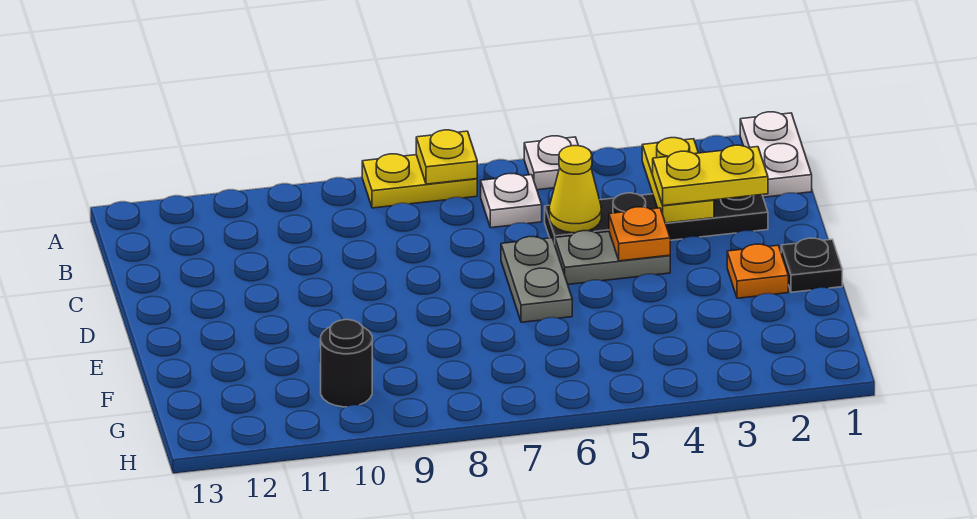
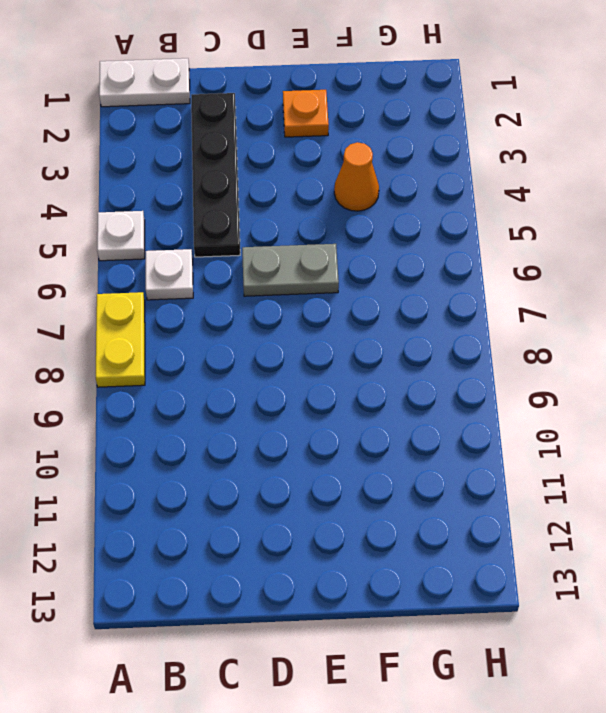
orange 1x1 cone [334,142,379,211] -> none
none -> grey 1x2 plate [555,231,670,284]
none -> black 1x1 plate [781,238,842,292]
none -> black 1x1 round brick [321,320,372,407]

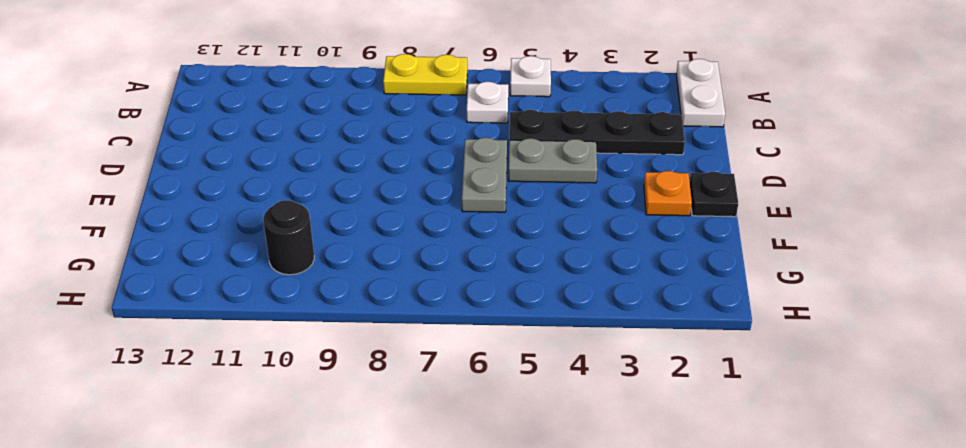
none -> yellow 1x1 plate [416,130,477,184]
none -> yellow 1x2 plate [642,138,714,223]
none -> yellow 1x1 cone [549,146,601,233]

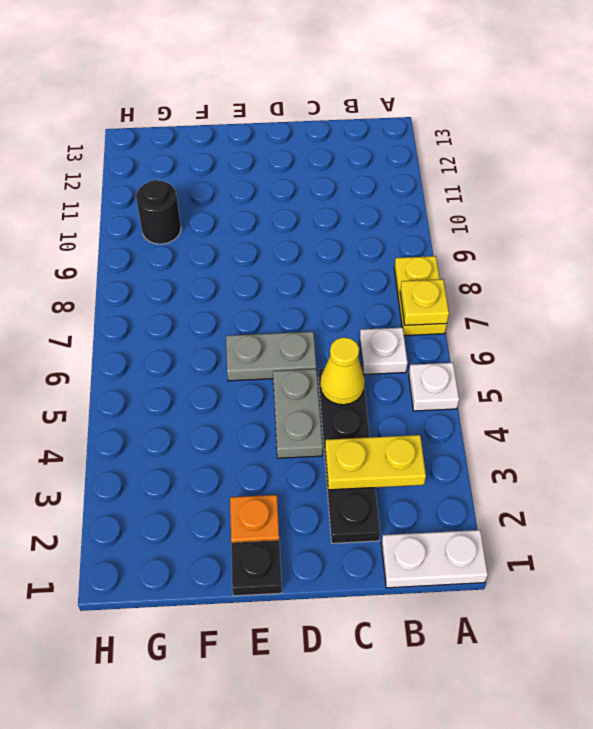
none -> orange 1x1 plate [609,207,670,261]
none -> yellow 1x2 plate [653,145,768,205]

